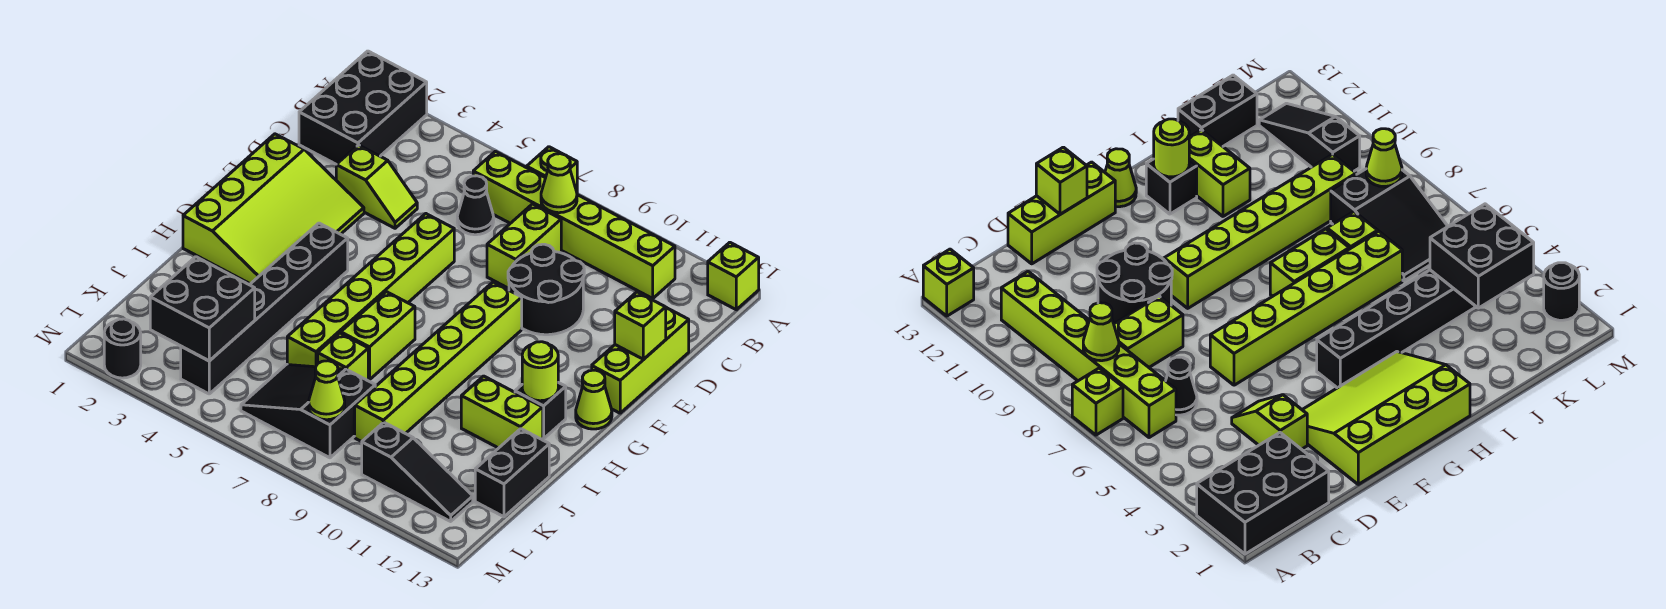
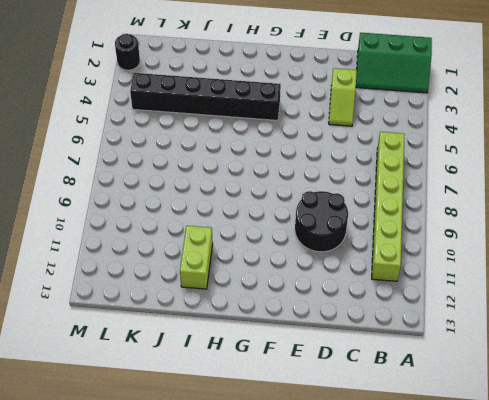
green 2x3 slope [356,33,432,93] -> black 2x3 brick [299,51,427,164]
none -> lime 1x1 brick [527,147,577,192]
none -> lime 1x1 brick [708,242,759,310]
none -> black 1x1 cone [457,176,494,235]

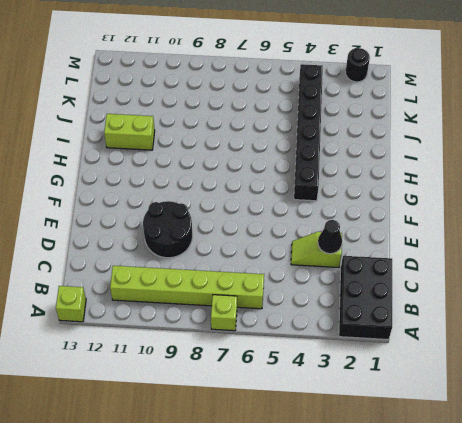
black 1x1 cone [318,220,342,254] -> black 1x1 cone moved to [457,176,494,235]
none -> lime 1x2 brick [487,204,561,288]
none -> lime 1x3 brick [592,308,689,413]
none -> lime 3x4 slope [183,134,364,284]

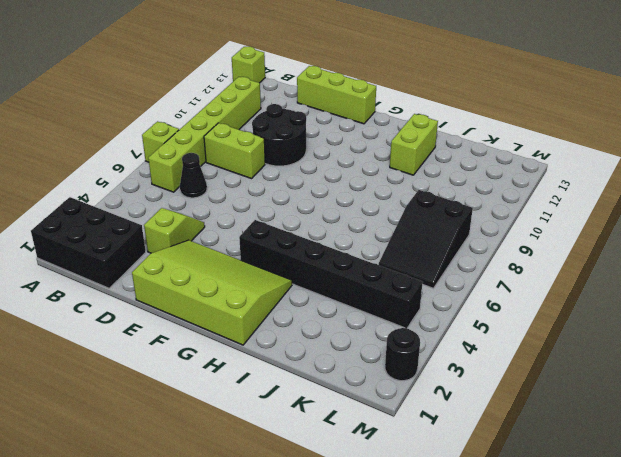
none -> lime 1x6 brick [287,214,454,367]
none -> lime 1x6 brick [355,282,522,442]
none -> lime 1x1 cone [576,370,612,429]

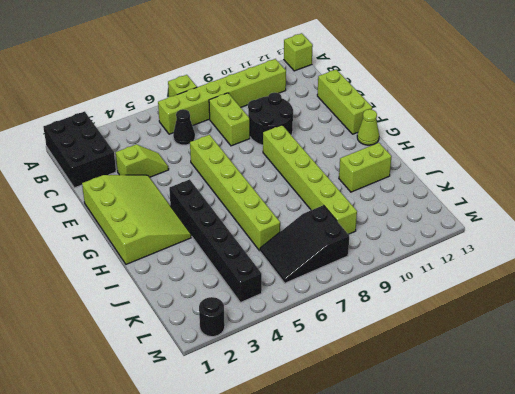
none -> lime 1x2 brick [341,292,415,380]
none -> black 1x1 brick [515,382,566,439]
none -> lime 1x1 brick [318,333,368,381]

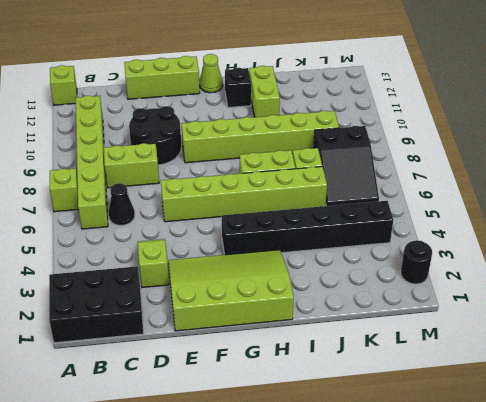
none -> black 1x2 brick [475,429,549,517]
none -> black 1x3 slope [362,422,473,521]
none -> lime 1x1 cone [541,154,577,213]

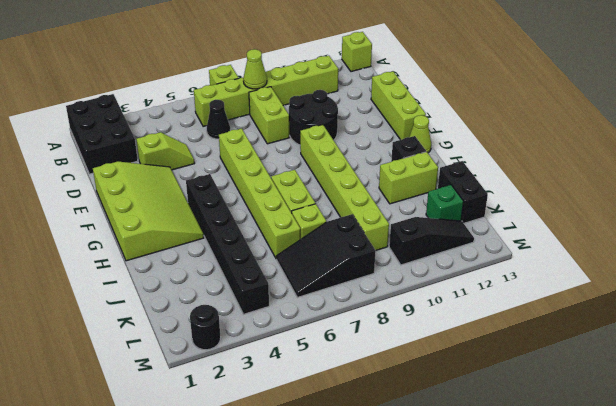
green 1x1 brick [426,185,464,221] -> none
none -> lime 1x1 brick [615,292,666,359]
none -> lime 1x1 round brick [522,342,558,401]
none -> black 2x2 brick [150,257,255,361]

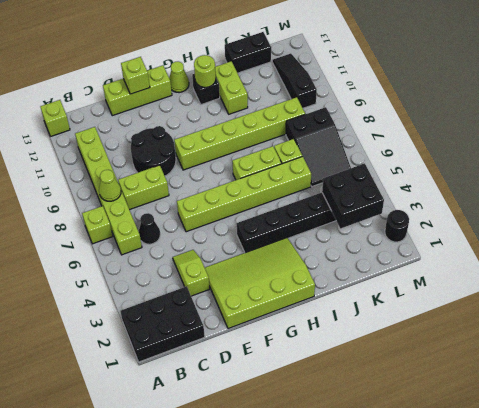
none -> lime 1x1 cone [309,361,345,420]

